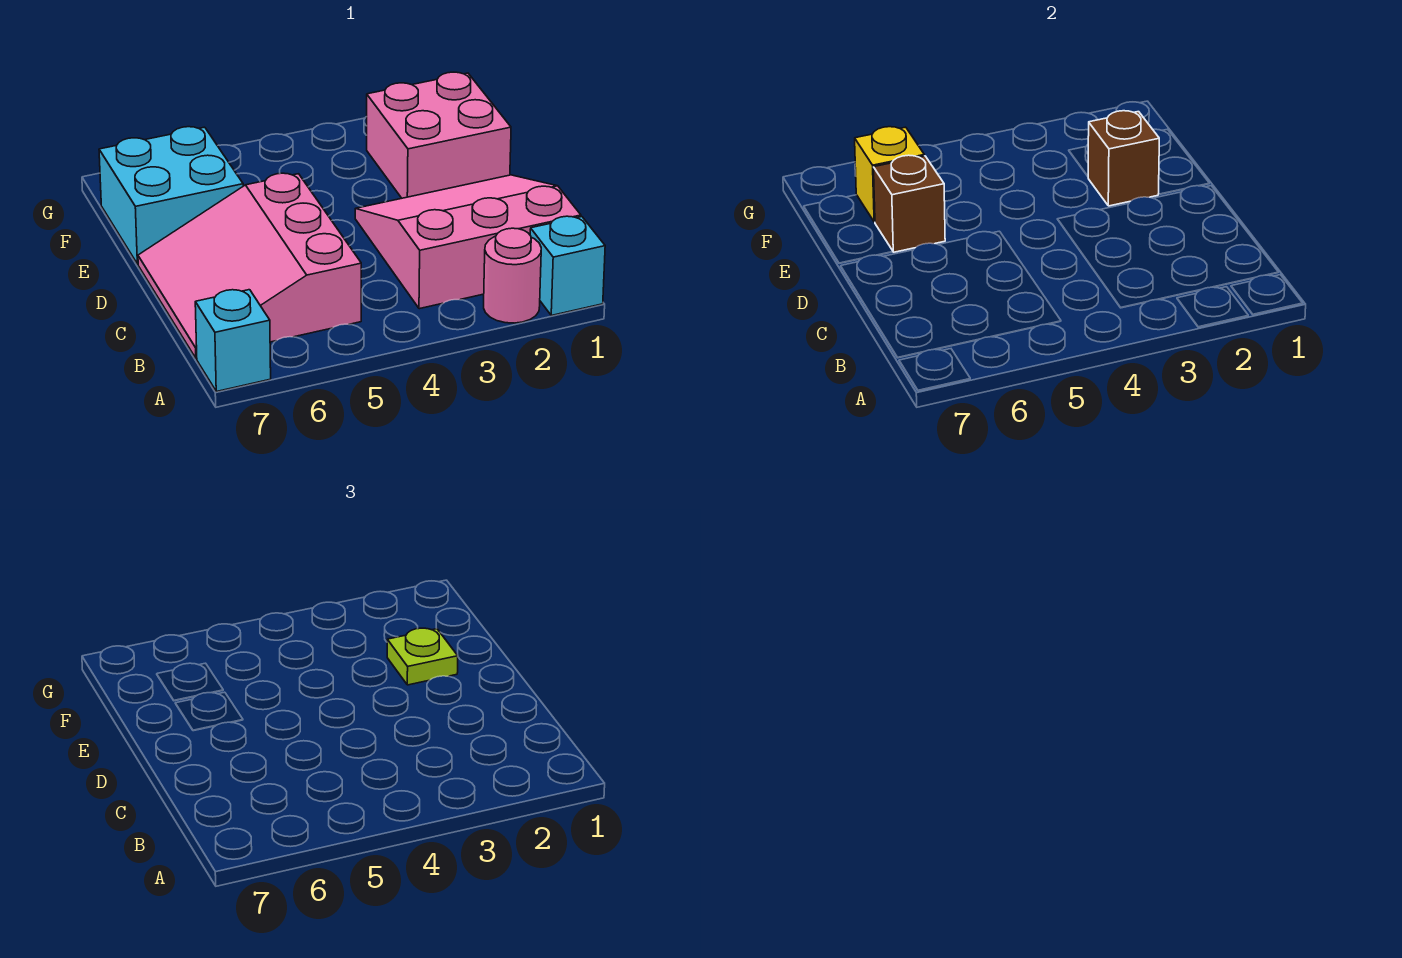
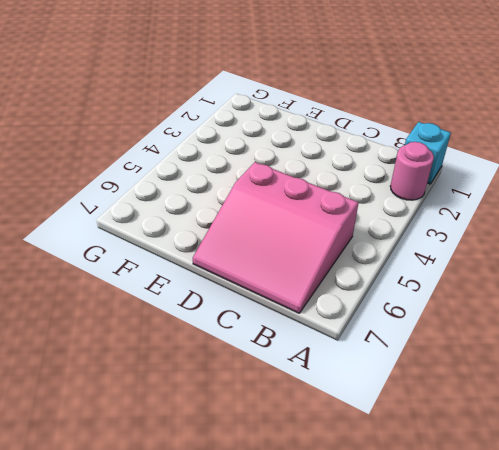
none -> cyan 1x1 brick [195,290,271,392]
none -> pink 3x3 slope [355,175,581,309]

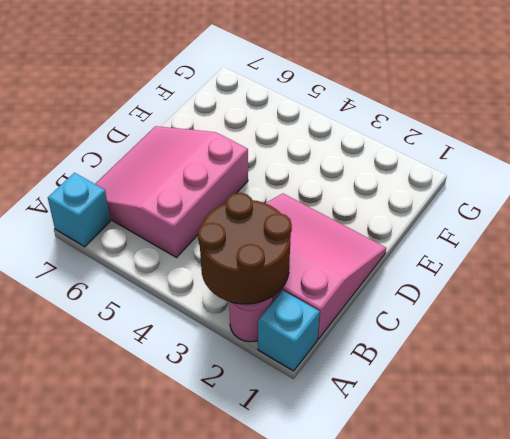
brown 2x2 round brick [198,193,292,304] -> none
none -> pink 2x2 brick [367,72,511,198]
none -> cyan 2x2 brick [99,127,243,264]

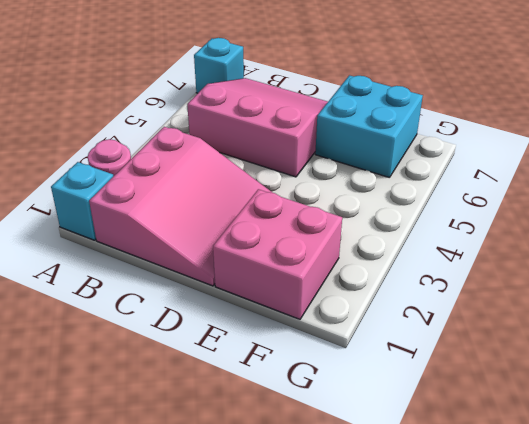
none -> brown 1x1 brick [1088,111,1159,206]
none -> brown 1x1 brick [873,155,945,252]

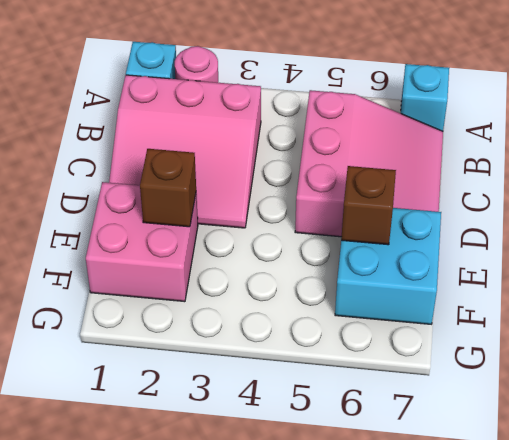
none -> yellow 1x1 brick [855,127,924,222]
none -> lime 1x1 plate [387,628,458,685]

